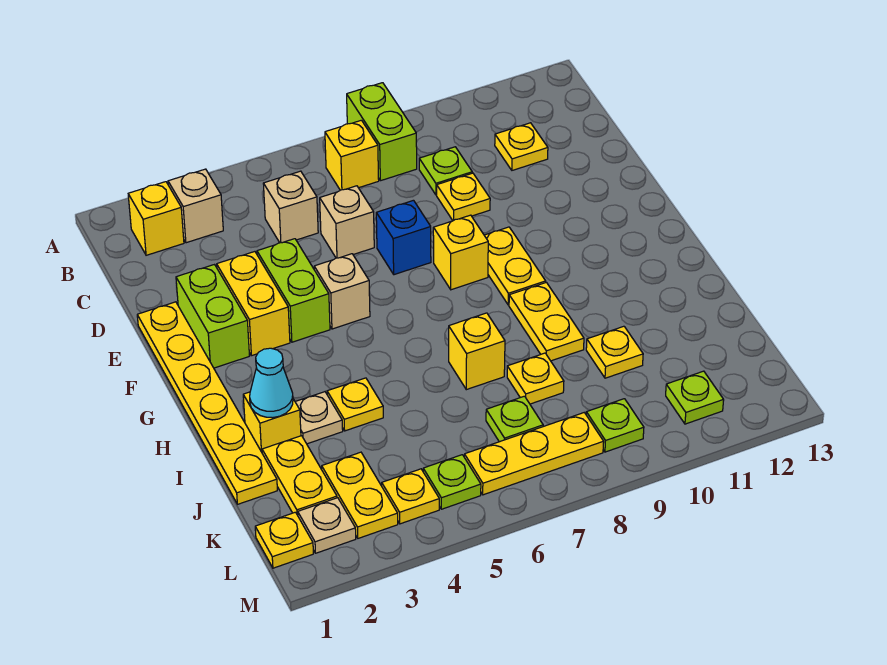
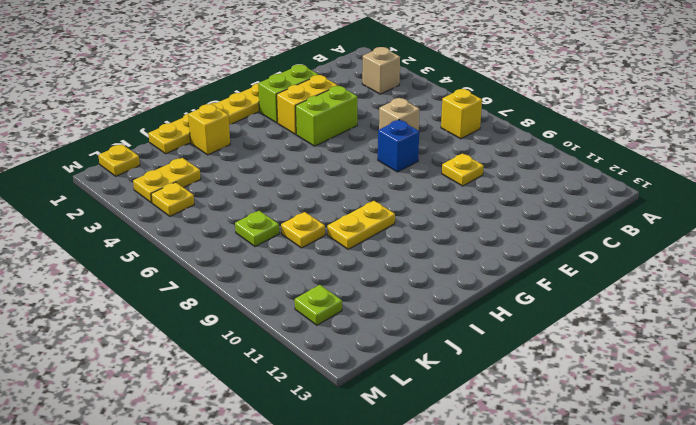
none -> lime 1x2 brick [347,83,417,181]
none -> yellow 1x1 brick [128,182,184,255]
none -> tan 1x1 brick [263,171,318,243]
none -> lime 1x1 plate [419,147,472,195]

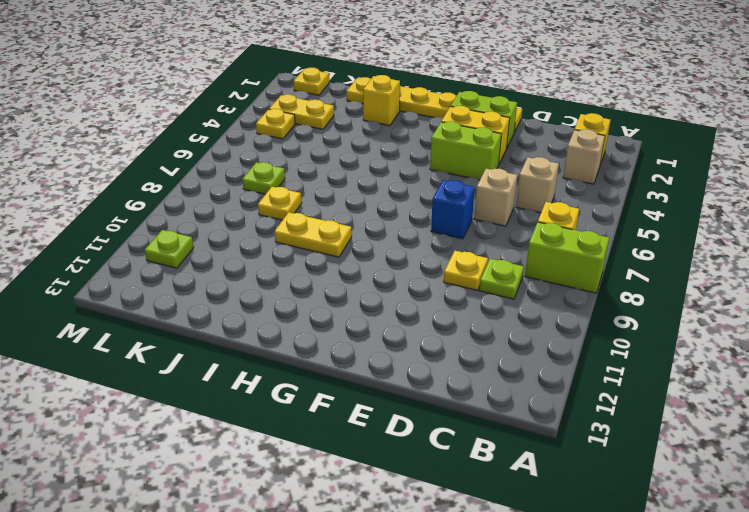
none -> yellow 1x1 plate [495,123,548,170]
none -> tan 1x1 brick [314,254,370,329]
none -> yellow 1x1 brick [433,215,488,290]
none -> yellow 1x2 plate [484,227,546,305]

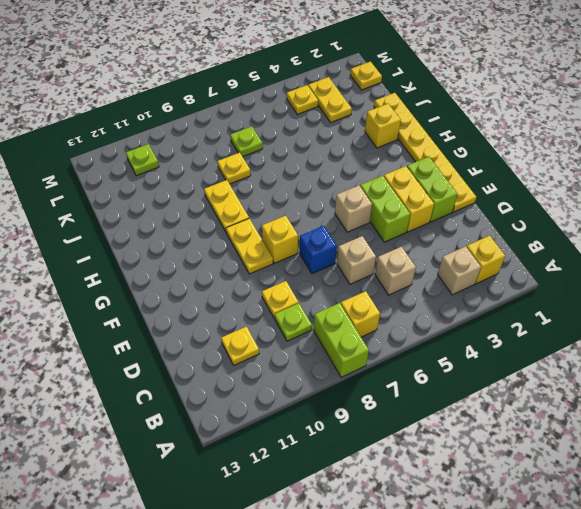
none -> tan 1x1 plate [295,392,343,444]
none -> yellow 1x1 plate [327,378,383,431]
none -> yellow 1x1 brick [449,313,505,390]
none -> yellow 1x2 plate [262,436,337,515]

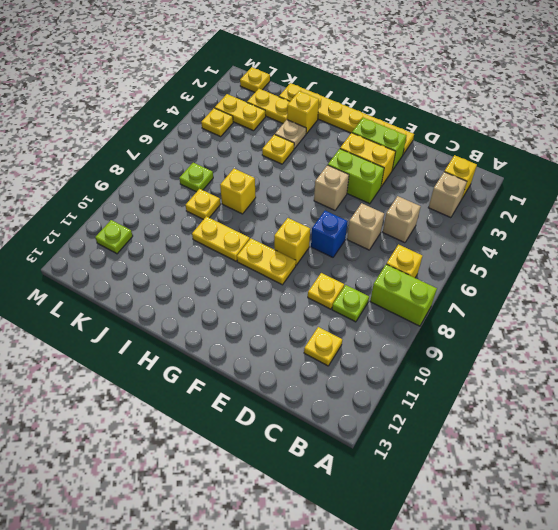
none -> yellow 1x1 plate [586,326,643,378]
none -> tan 1x1 plate [298,498,356,553]
none -> lime 1x1 plate [423,455,481,509]
none -> yellow 1x3 plate [464,413,604,495]

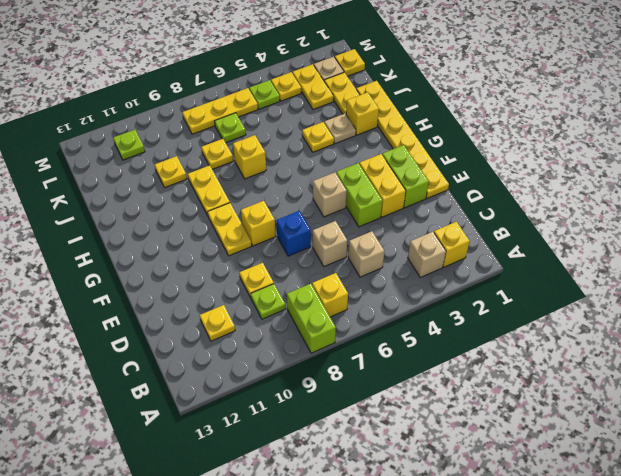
none -> lime 1x1 plate [586,399,644,452]
none -> cyan 1x1 cone [250,348,293,418]

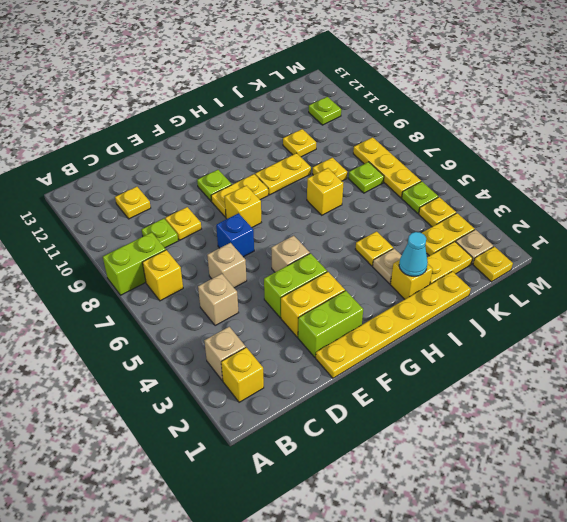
lime 1x1 plate [197,170,232,201] -> lime 1x1 plate moved to [586,399,644,452]

